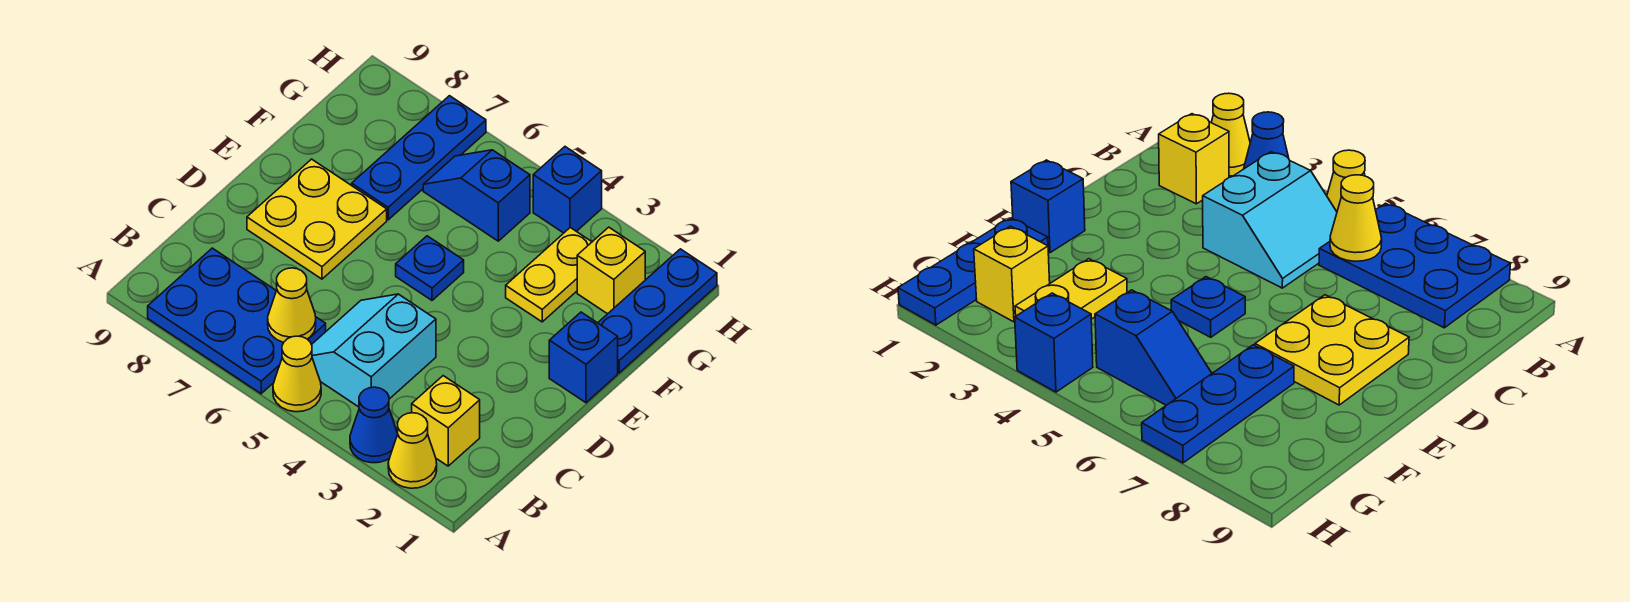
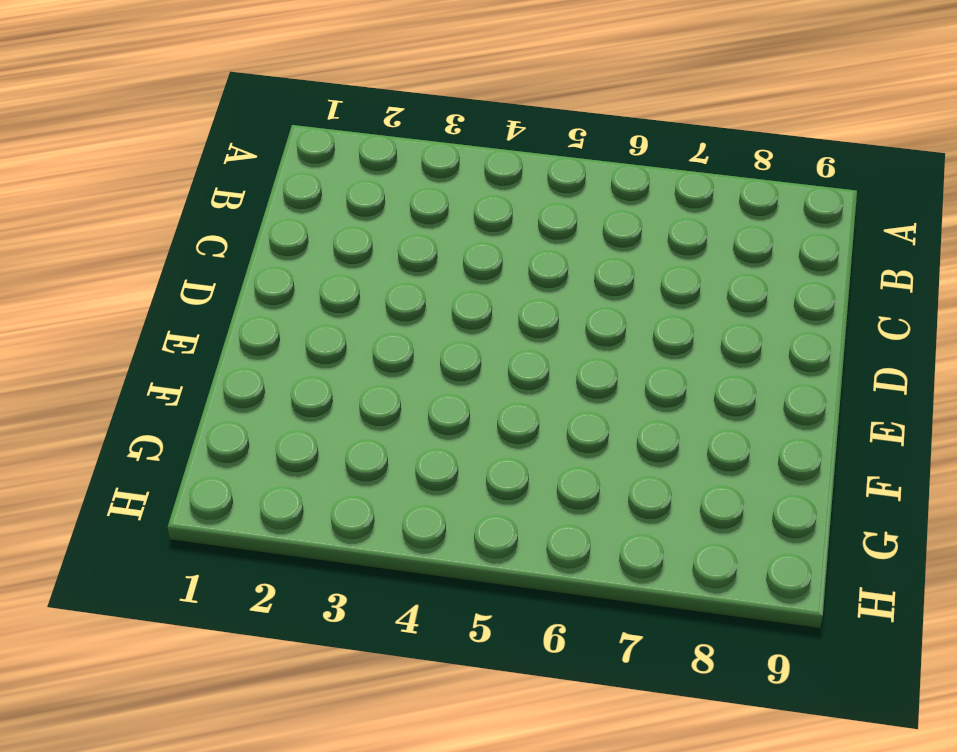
none -> yellow 1x1 cone [388,413,437,488]
none -> blue 1x1 cone [350,387,398,463]
none -> yellow 1x1 cone [273,336,321,412]

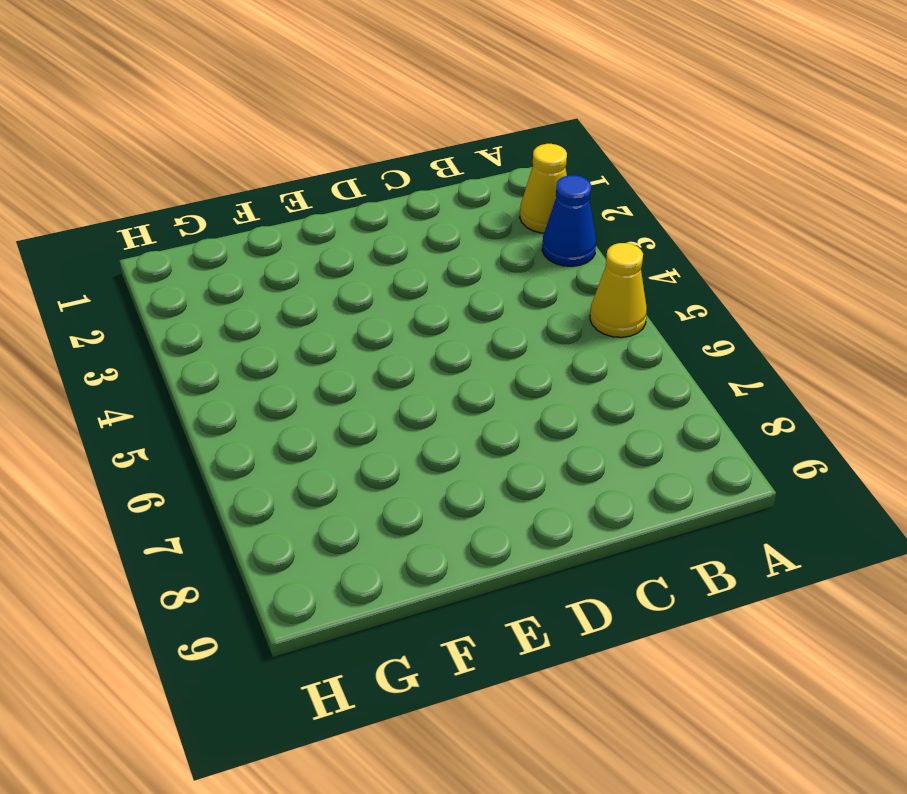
none -> blue 2x3 plate [148,248,326,394]
none -> yellow 1x1 brick [412,376,480,466]
none -> cyan 2x2 slope [312,294,436,407]

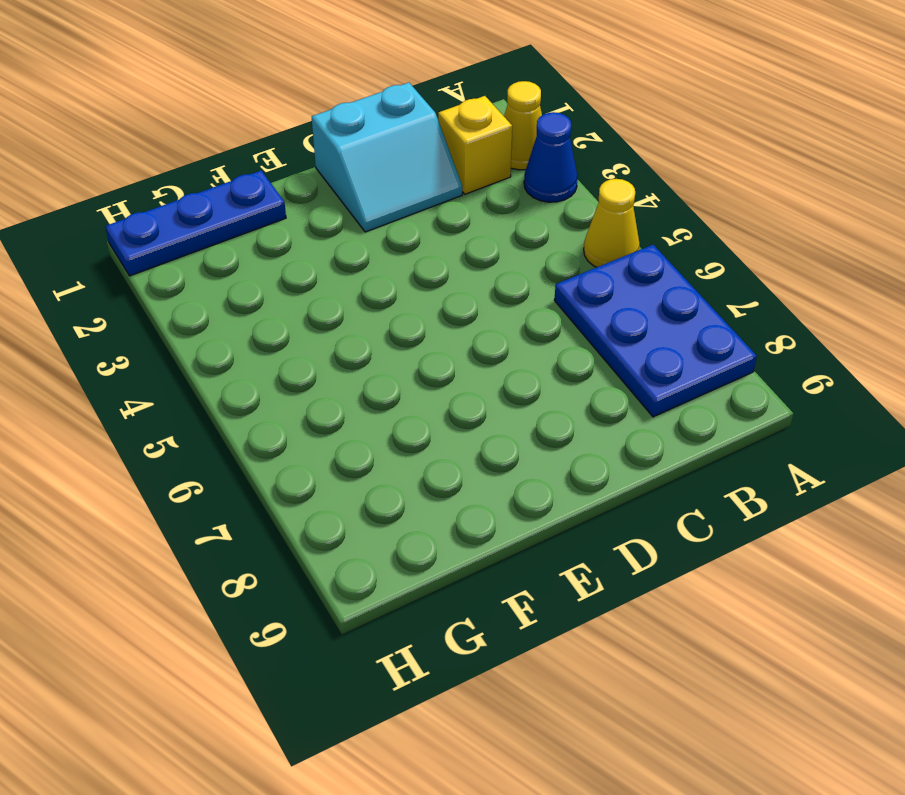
cyan 2x2 slope [312,83,462,232] -> cyan 2x2 slope moved to [312,294,436,407]
none -> yellow 2x2 plate [247,159,387,279]
none -> blue 1x1 brick [549,312,618,403]
none -> blue 1x1 plate [396,236,464,300]

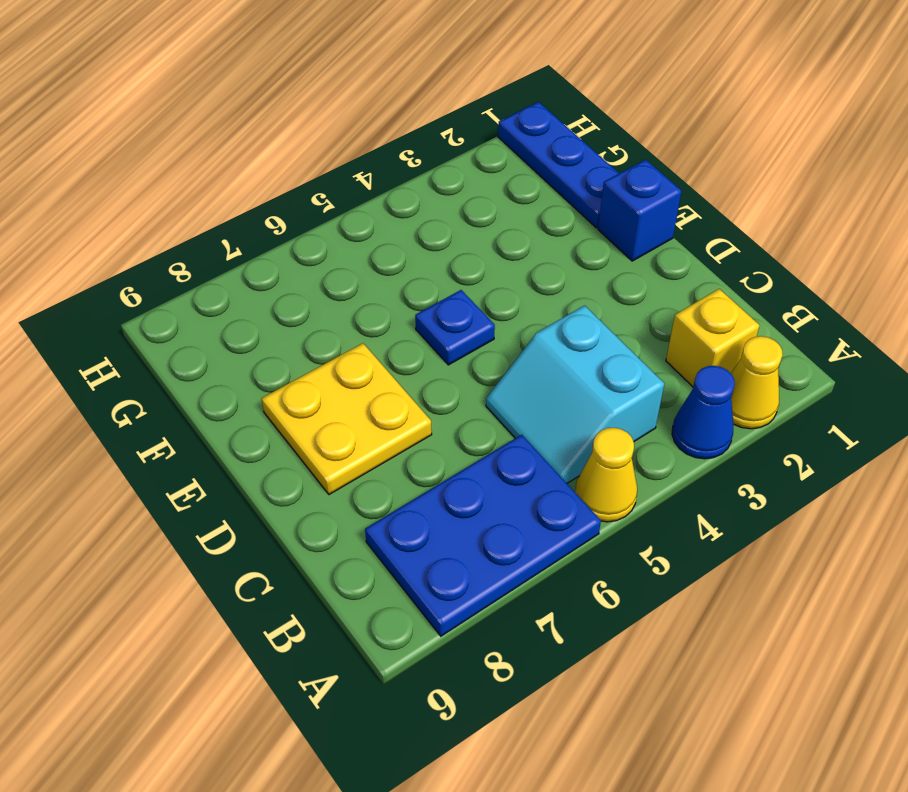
none -> yellow 1x2 plate [506,228,592,322]
none -> blue 1x3 plate [352,96,486,220]
none -> yellow 1x1 brick [577,227,645,314]

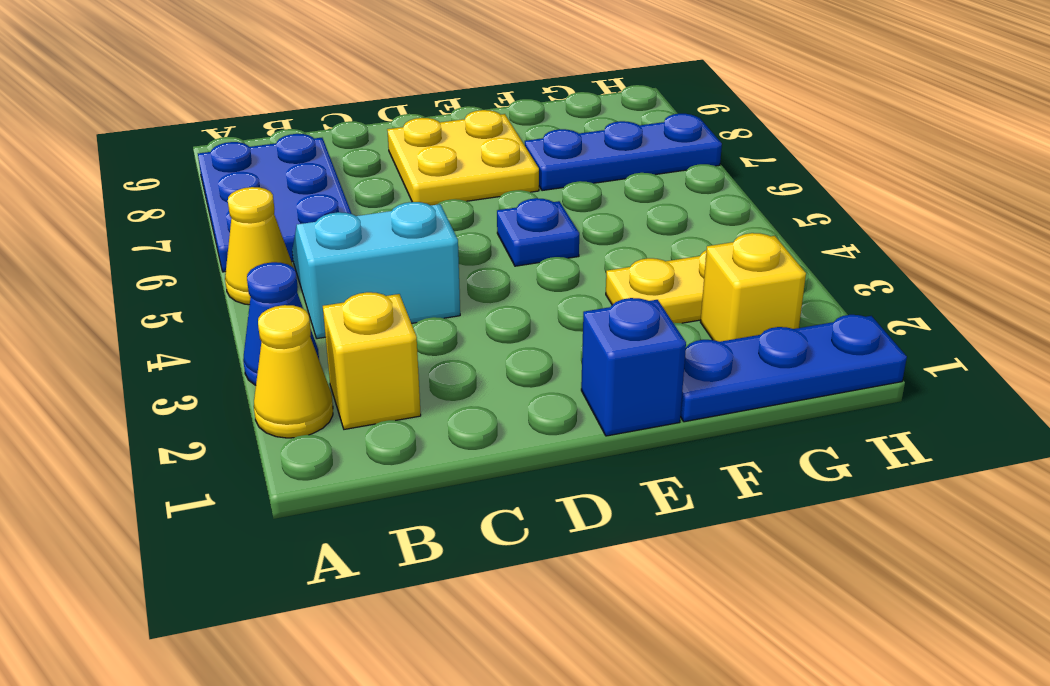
none -> blue 1x2 slope [423,150,530,241]
none -> blue 1x1 brick [533,147,602,233]
none -> yellow 1x1 cone [268,268,316,342]

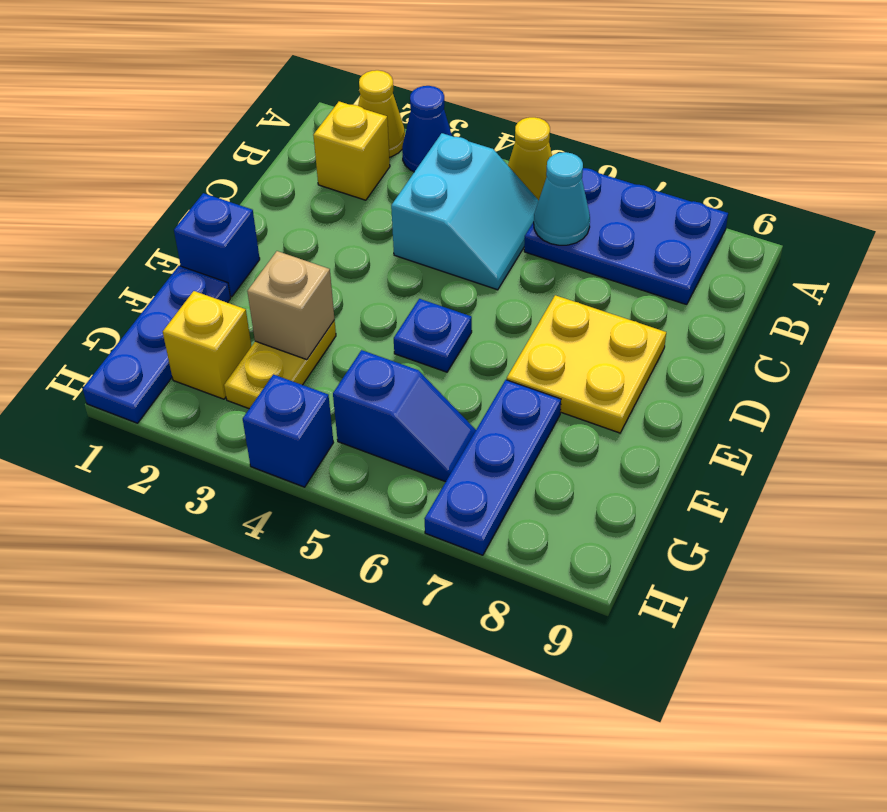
cyan 1x1 cone [534,152,590,245] -> yellow 1x1 cone [268,268,316,342]
tan 1x1 brick [247,251,335,360] -> none

